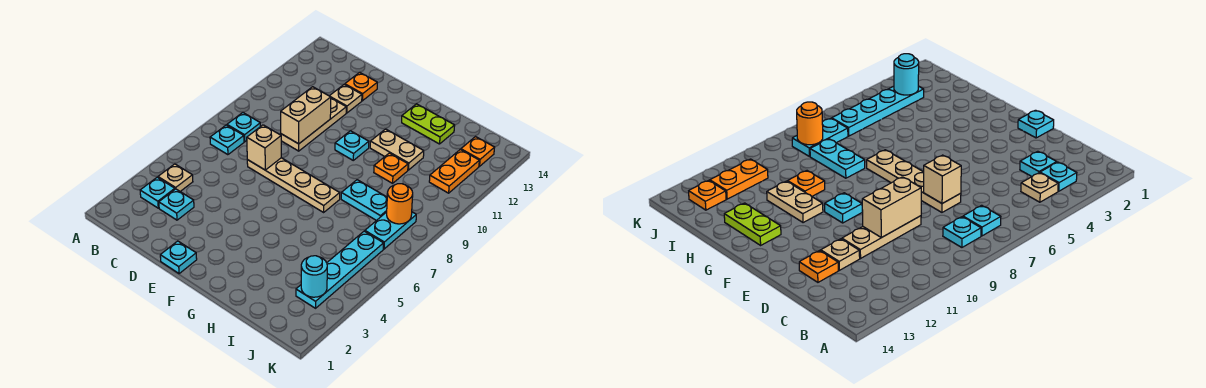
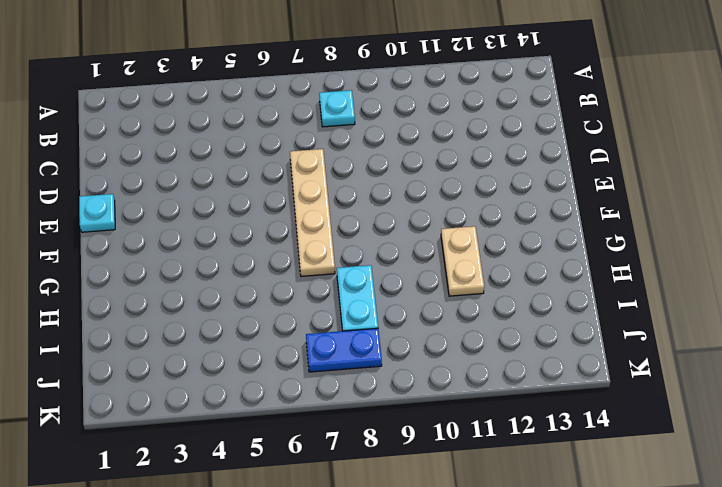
blue 1x2 plate [306,328,382,372] -> cyan 1x2 plate [365,212,416,249]
none -> cyan 1x1 plate [140,177,175,208]
none -> tan 1x1 plate [158,164,193,191]
none -> cyan 1x1 plate [210,125,244,155]

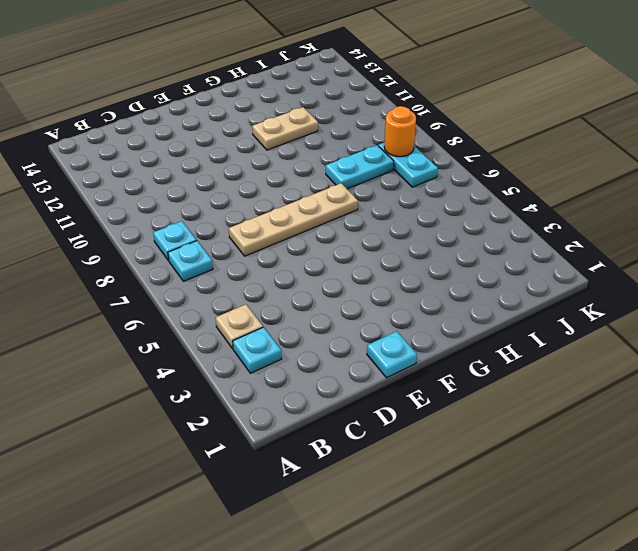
none -> cyan 1x1 plate [159,189,194,220]
none -> tan 1x3 plate [281,98,346,151]
none -> tan 1x1 plate [330,84,362,113]

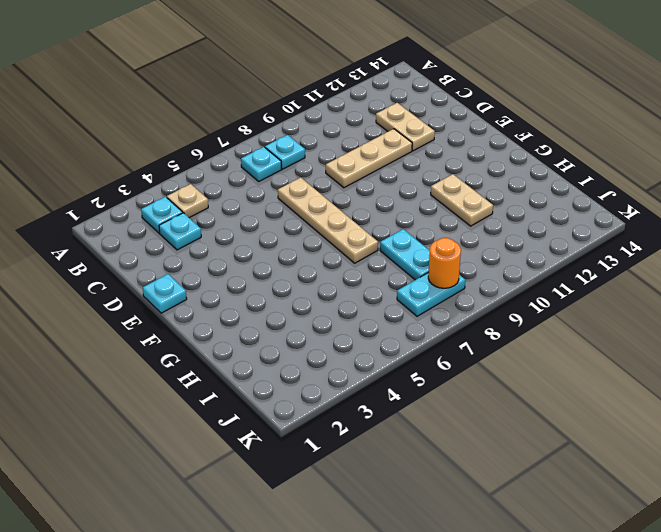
tan 1x2 plate [376,103,435,151] -> tan 1x1 plate [330,84,362,113]
none -> orange 1x1 plate [345,72,377,101]
none -> cyan 1x1 plate [335,131,369,160]
none -> lime 1x2 plate [402,104,455,144]

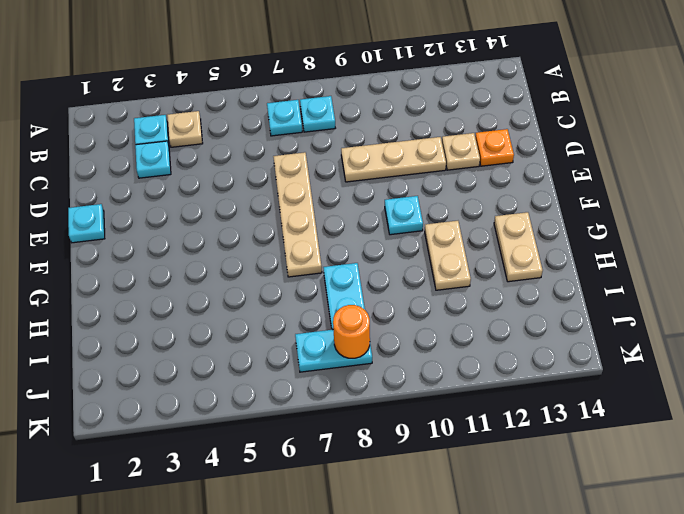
tan 1x2 plate [494,212,543,282] -> lime 1x2 plate [402,104,455,144]
none -> orange 1x1 plate [374,153,408,183]
none -> cyan 1x4 plate [296,231,384,308]
none -> orange 1x2 plate [429,150,479,193]

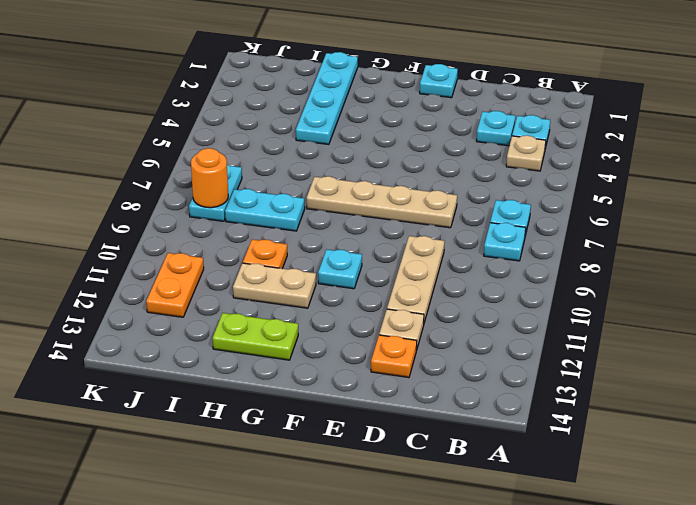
cyan 1x4 plate [296,52,358,144] -> cyan 1x4 plate moved to [296,231,384,308]
none -> orange 1x1 plate [461,137,495,166]
none -> tan 1x1 brick [247,125,281,170]
none -> tan 1x2 brick [281,87,331,144]

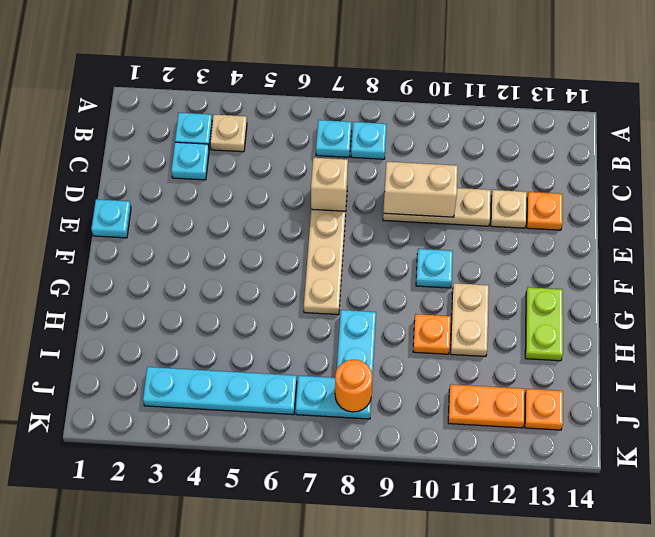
none -> cyan 1x1 round brick [301,256,327,297]

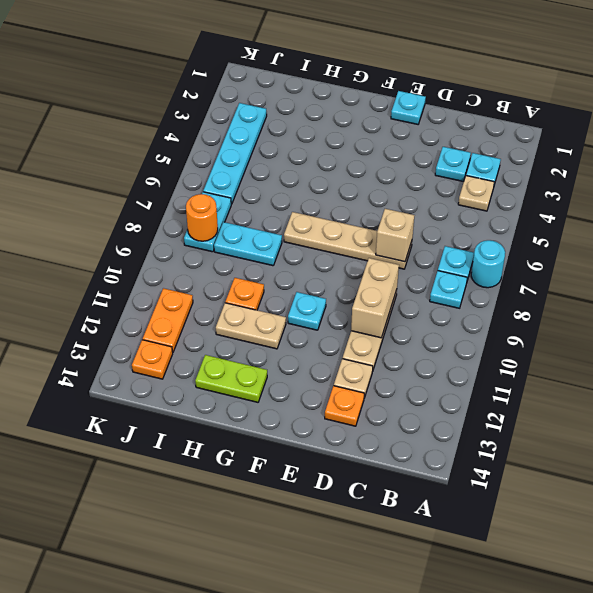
cyan 1x1 round brick [471,240,505,288] -> cyan 1x1 round brick moved to [301,256,327,297]

